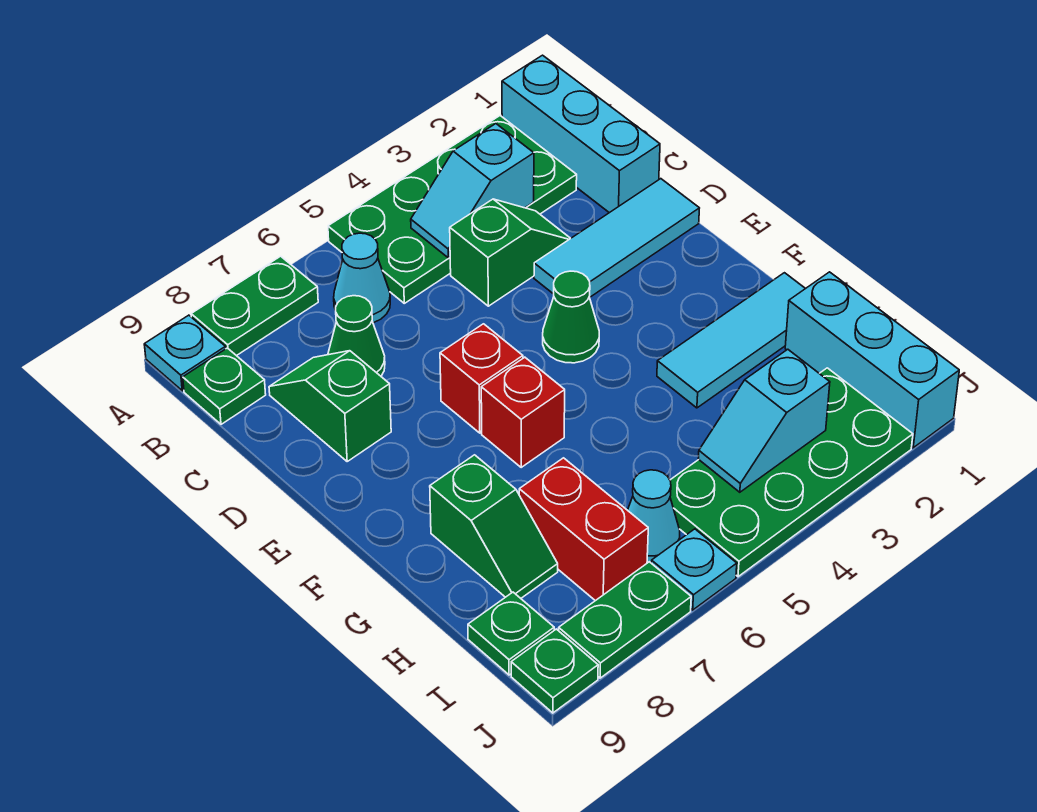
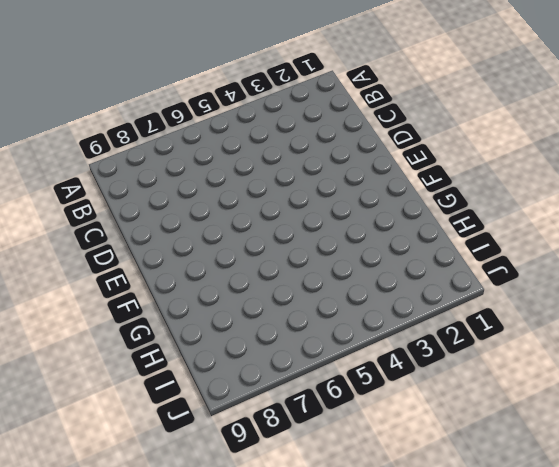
none -> cyan 1x3 brick [502,55,660,213]
none -> green 2x4 plate [328,116,577,303]
none -> green 1x2 plate [191,256,318,356]

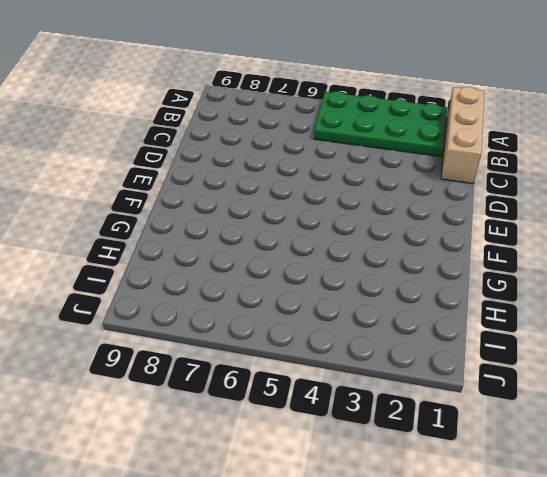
tan 1x3 brick [441,87,484,184] -> cyan 1x3 brick [502,55,660,213]
none -> green 1x2 plate [191,256,318,356]
none -> cyan 1x1 plate [144,315,226,391]
none -> cyan 1x1 cone [334,233,390,323]

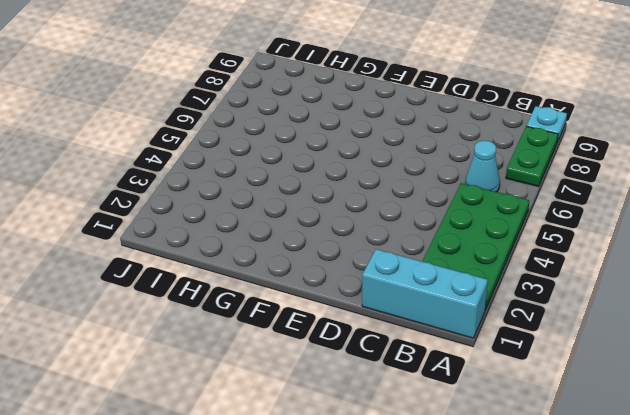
none -> green 1x1 plate [183,348,266,424]
none -> green 1x2 slope [450,199,571,306]
none -> green 1x1 cone [328,296,385,376]

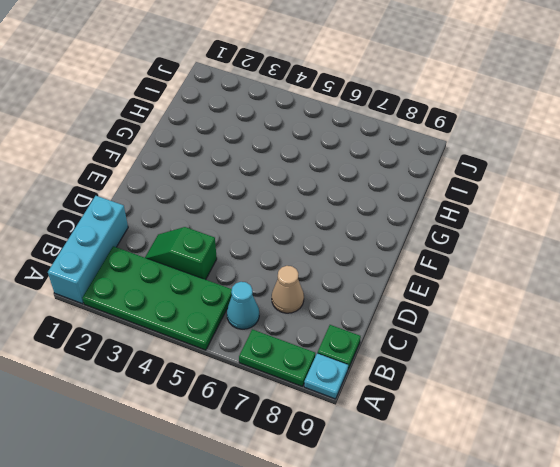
tan 1x1 cone [272,266,304,313] -> green 1x1 cone [328,296,385,376]
none -> green 1x2 slope [269,351,391,461]
none -> cyan 1x3 tile [534,179,699,297]
none -> green 1x1 cone [543,271,599,363]

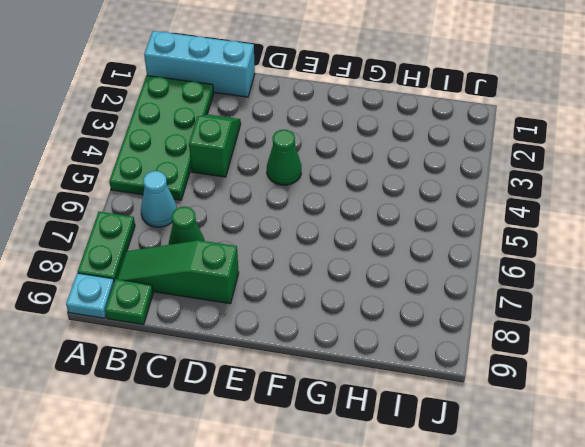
green 1x3 slope [117,240,239,304] -> green 1x2 slope [269,351,391,461]
none -> cyan 1x3 tile [534,179,699,297]
none -> red 1x1 brick [440,324,523,433]
none -> red 1x1 brick [481,357,565,467]

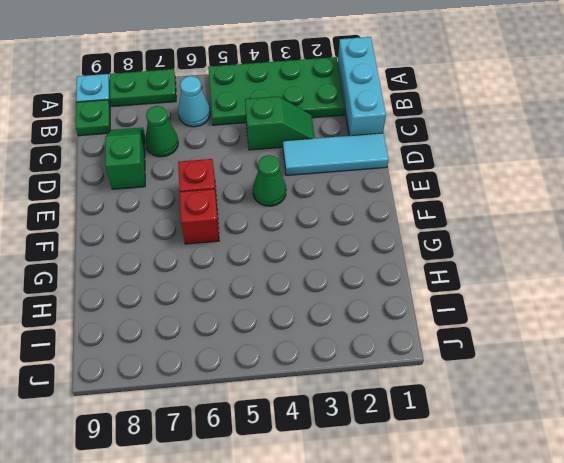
none -> cyan 1x3 tile [657,273,805,408]
none -> green 1x2 slope [430,455,558,598]
none -> cyan 1x3 brick [785,272,959,448]

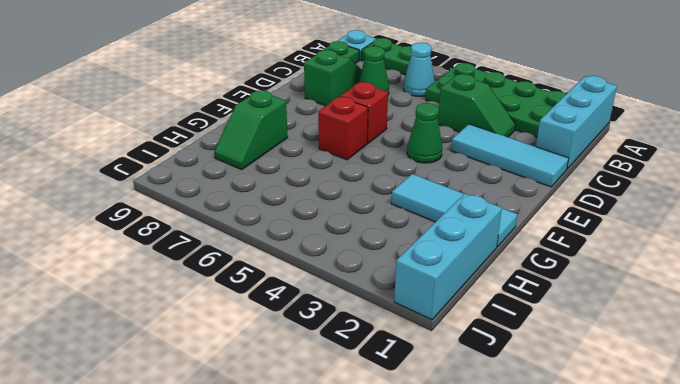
none -> red 1x2 brick [519,458,648,601]
none -> green 2x4 plate [670,368,913,577]
none -> cyan 1x1 cone [628,470,680,563]

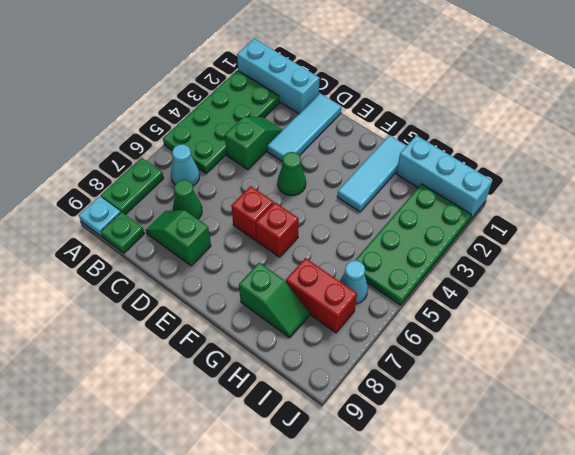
none -> green 1x1 plate [468,592,554,675]
none -> cyan 1x1 plate [651,529,737,610]
none -> green 1x2 plate [559,562,691,678]

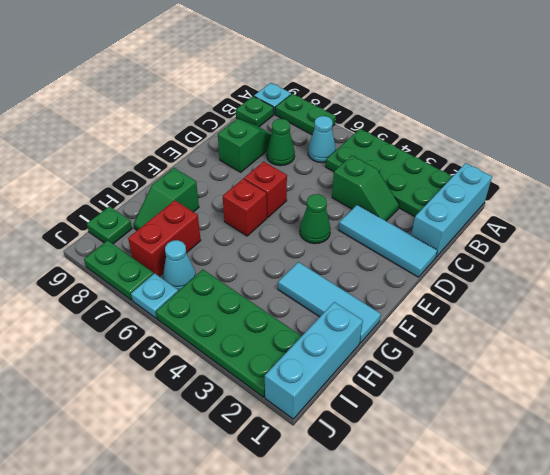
none -> green 1x1 plate [511,629,598,713]
none -> cyan 1x2 slope [411,124,534,258]
none -> cyan 1x2 slope [698,349,830,492]

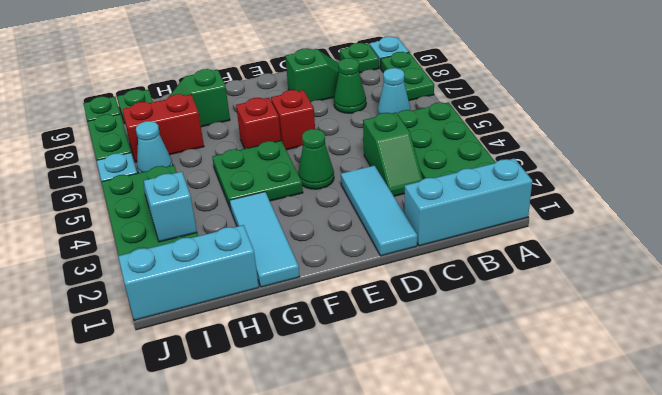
green 2x2 plate [212,141,303,210] -> none
none -> cyan 1x2 slope [411,124,534,258]

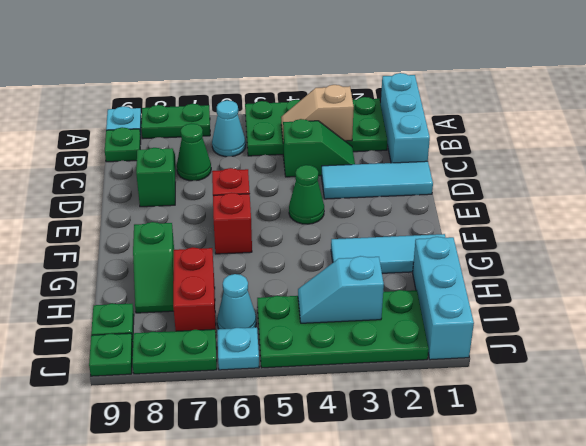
tan 1x2 slope [281,85,354,141] -> cyan 1x2 slope [411,124,534,258]

